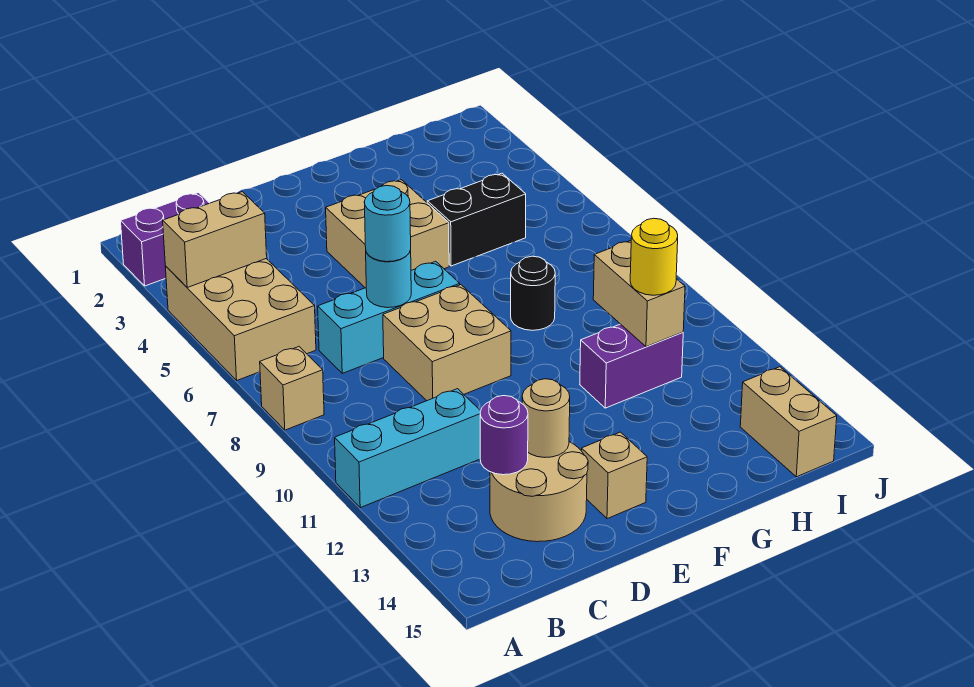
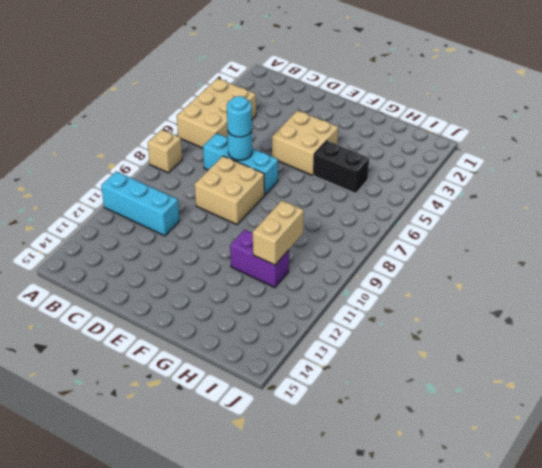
none -> purple 1x2 brick [121,193,209,286]
none -> tan 2x2 round brick [490,442,588,542]
none -> tan 1x1 brick [581,432,647,519]

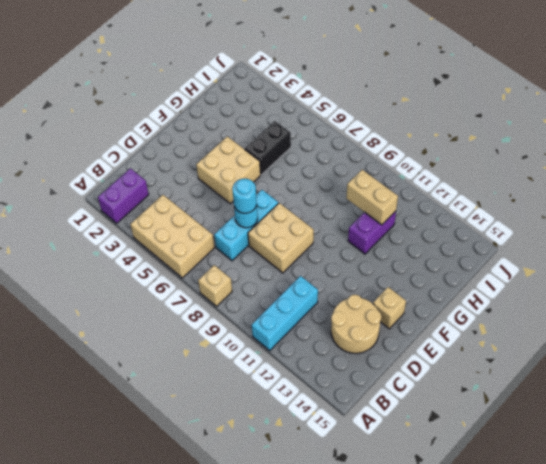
none -> black 1x1 round brick [511,256,555,330]
none -> tan 1x2 brick [740,367,837,477]
none -> tan 1x2 brick [163,192,267,287]

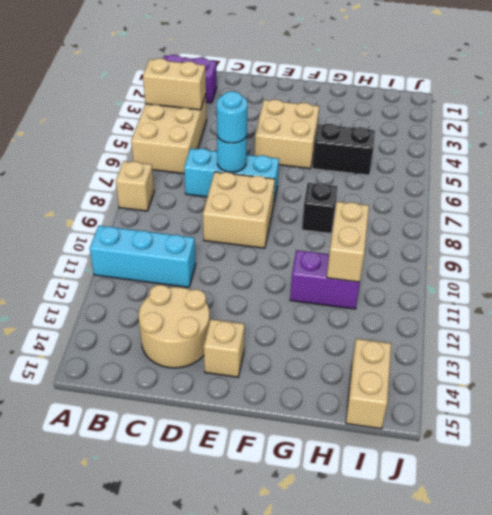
black 1x1 brick [302,183,337,234] -> black 1x1 round brick [511,256,555,330]
none -> purple 1x1 round brick [480,396,528,475]
none -> tan 1x1 round brick [522,379,570,458]
none -> yellow 1x1 round brick [630,218,678,295]

